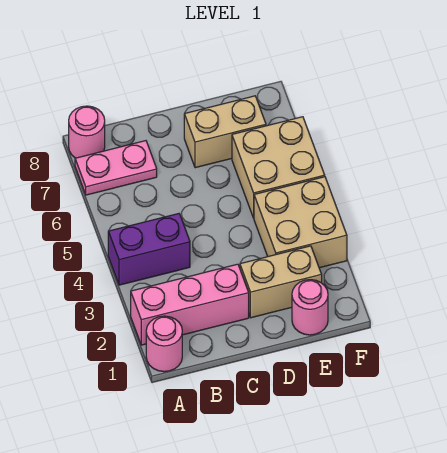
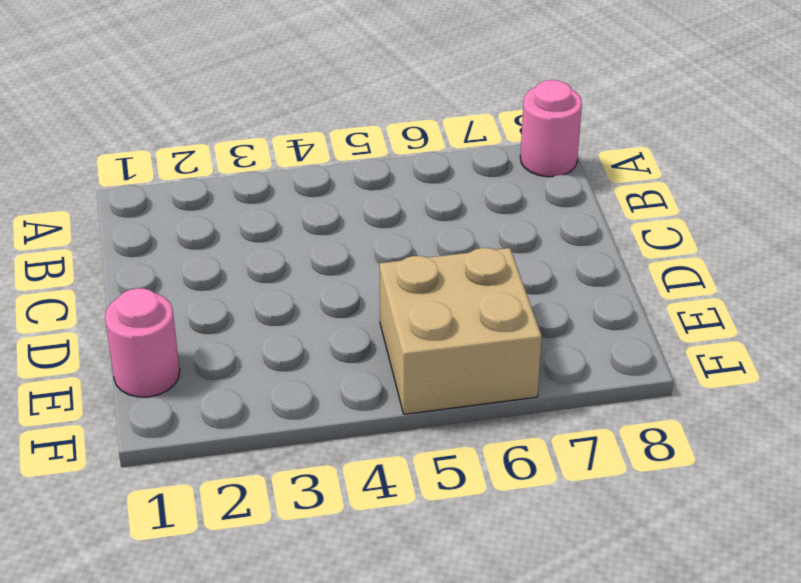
none -> pink 1x1 round brick [146,316,182,372]
none -> pink 1x3 brick [131,264,249,345]

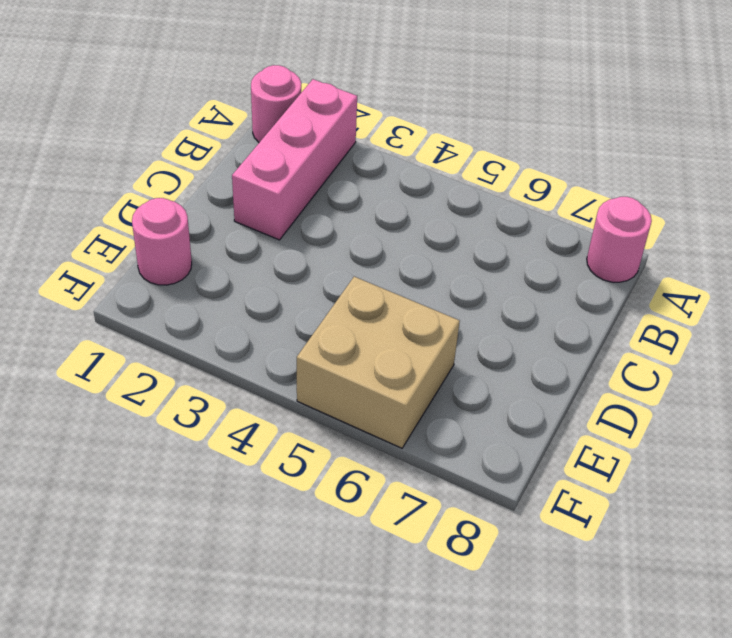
none -> purple 1x2 brick [108,214,190,285]
none -> pink 1x2 plate [75,141,157,195]

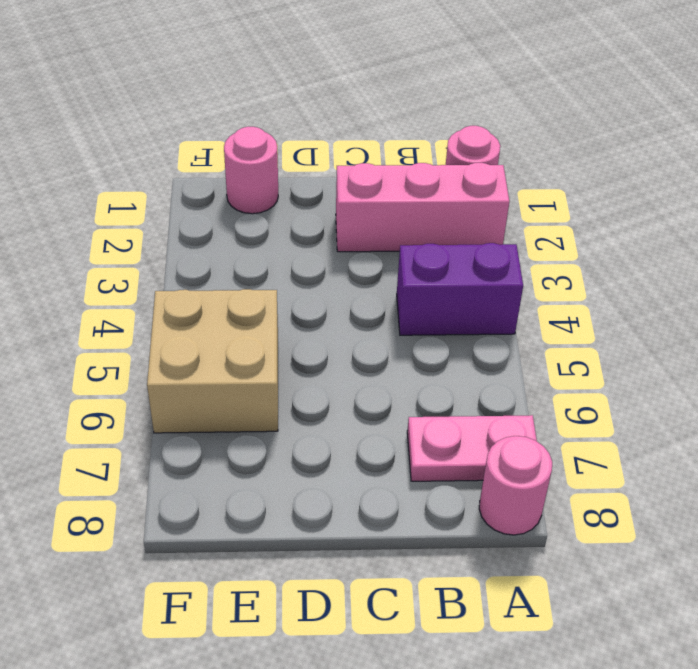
none -> tan 1x2 brick [240,246,322,318]
none -> tan 1x2 brick [184,96,266,168]

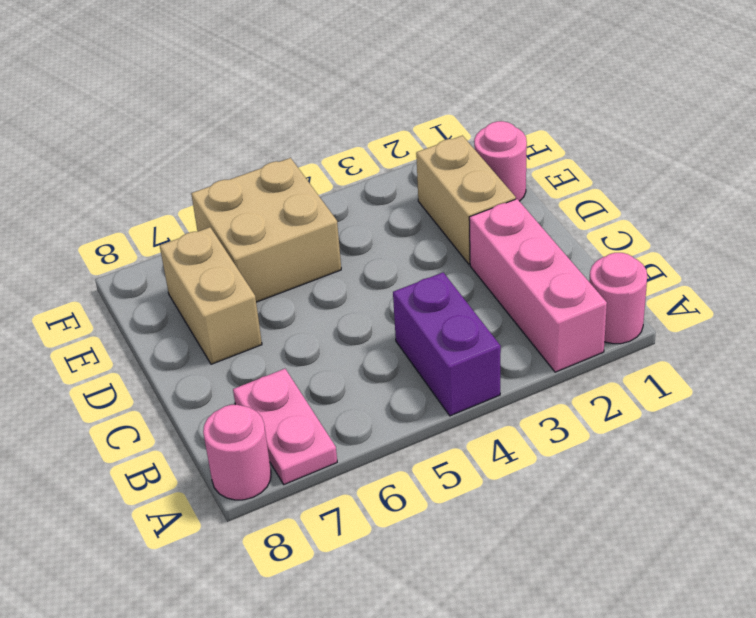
none -> tan 2x2 brick [254,177,347,268]

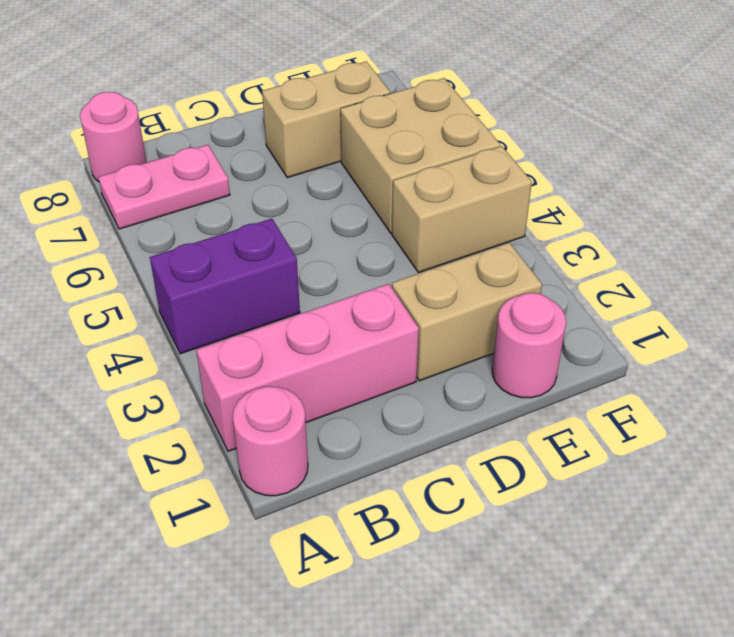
tan 1x2 brick [392,146,532,273] -> tan 2x2 brick [254,177,347,268]

